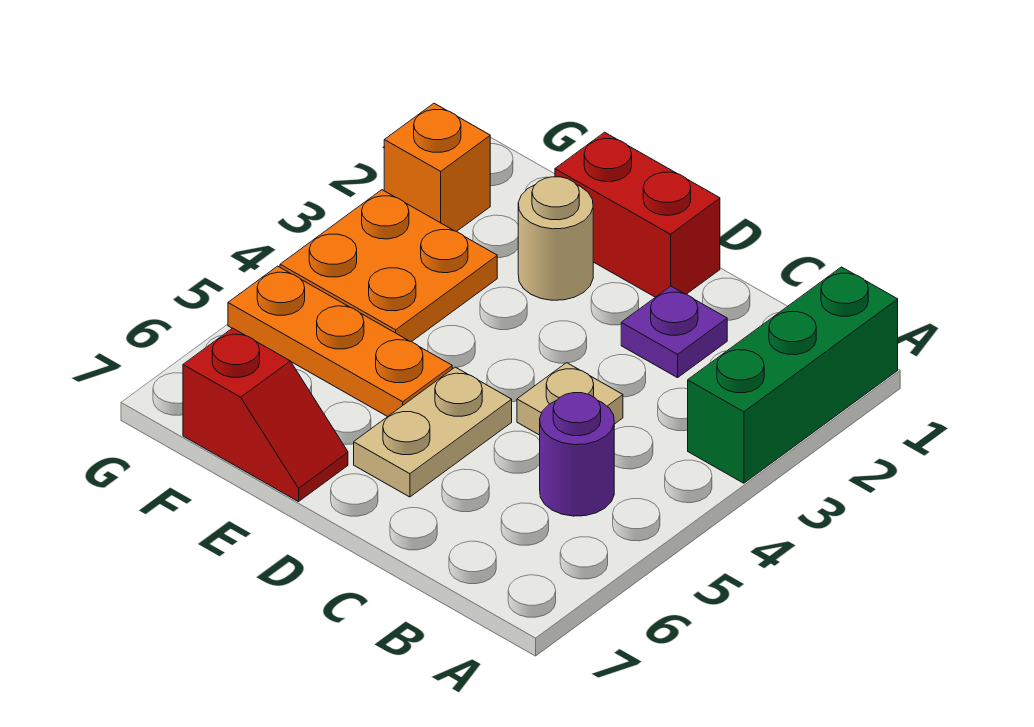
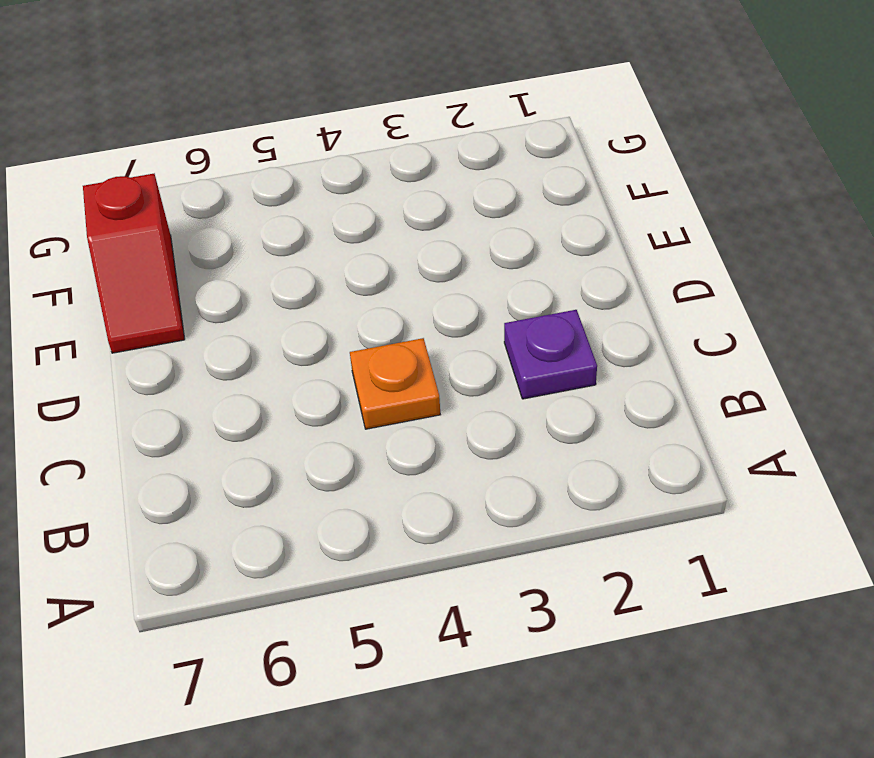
orange 1x1 plate [350,338,440,429] -> tan 1x1 plate [517,363,623,435]
none -> green 1x3 brick [688,267,898,483]
none -> purple 1x1 round brick [540,393,614,516]

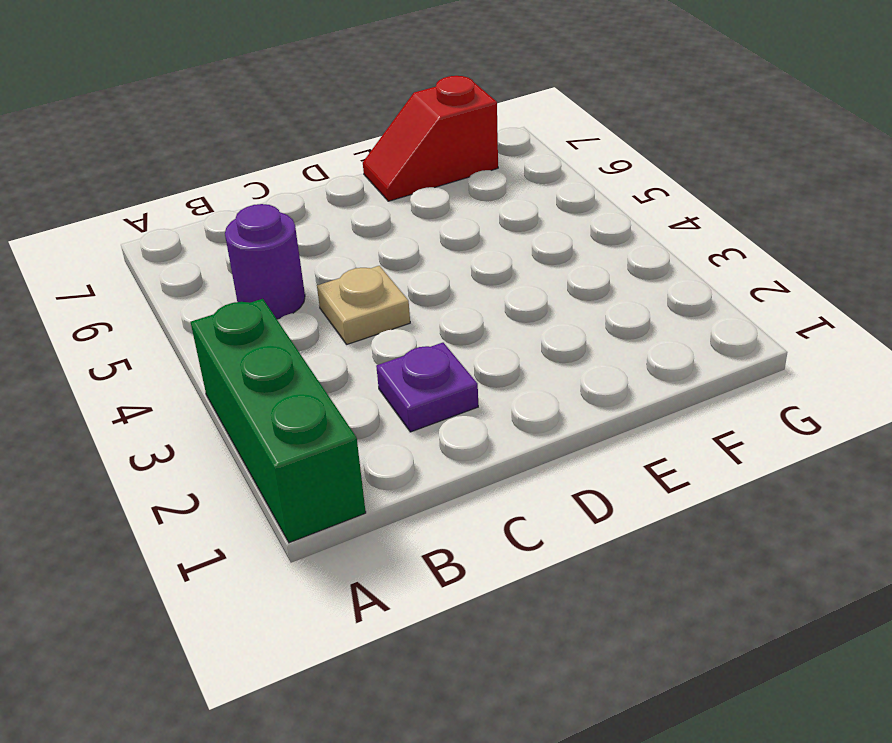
none -> red 1x2 brick [555,132,720,297]
none -> tan 1x2 plate [354,367,512,497]

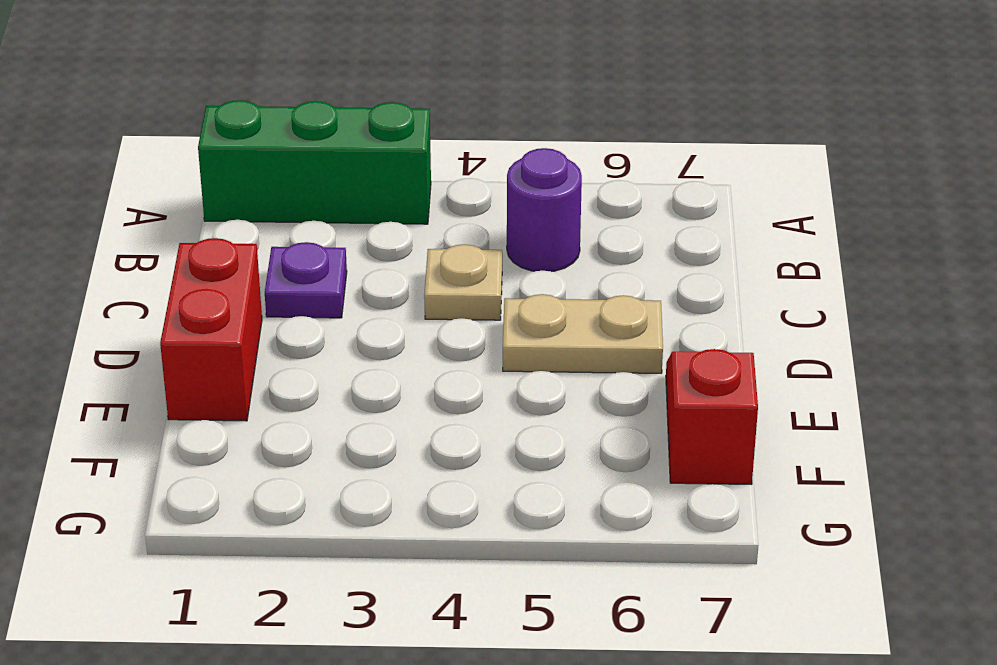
none -> tan 1x1 round brick [518,177,593,300]
none -> orange 1x3 plate [228,266,452,417]

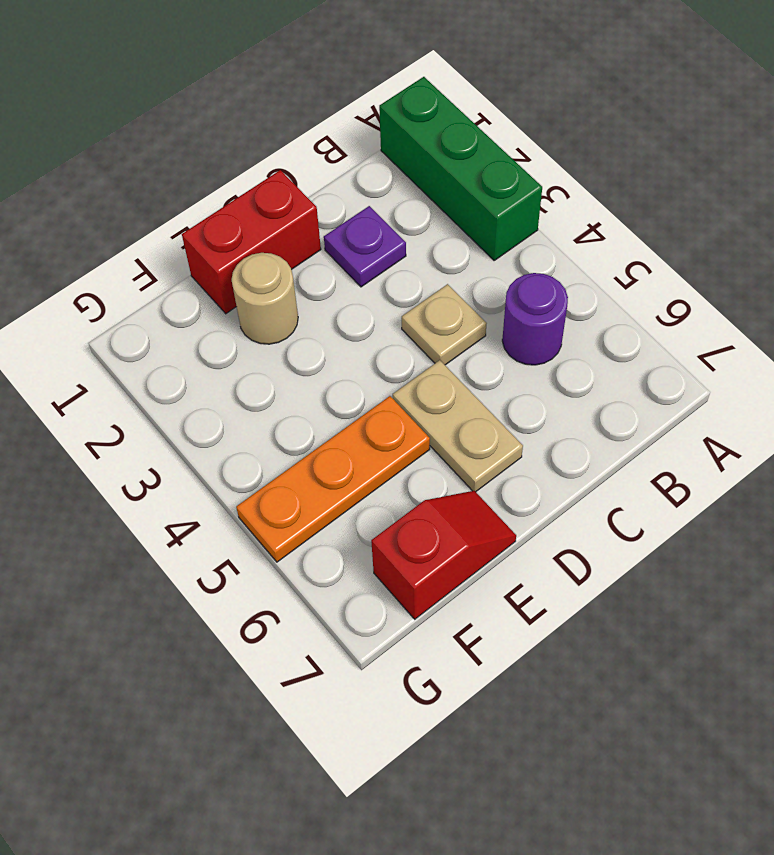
none -> orange 2x2 plate [280,190,497,342]
none -> orange 1x1 brick [384,103,490,232]

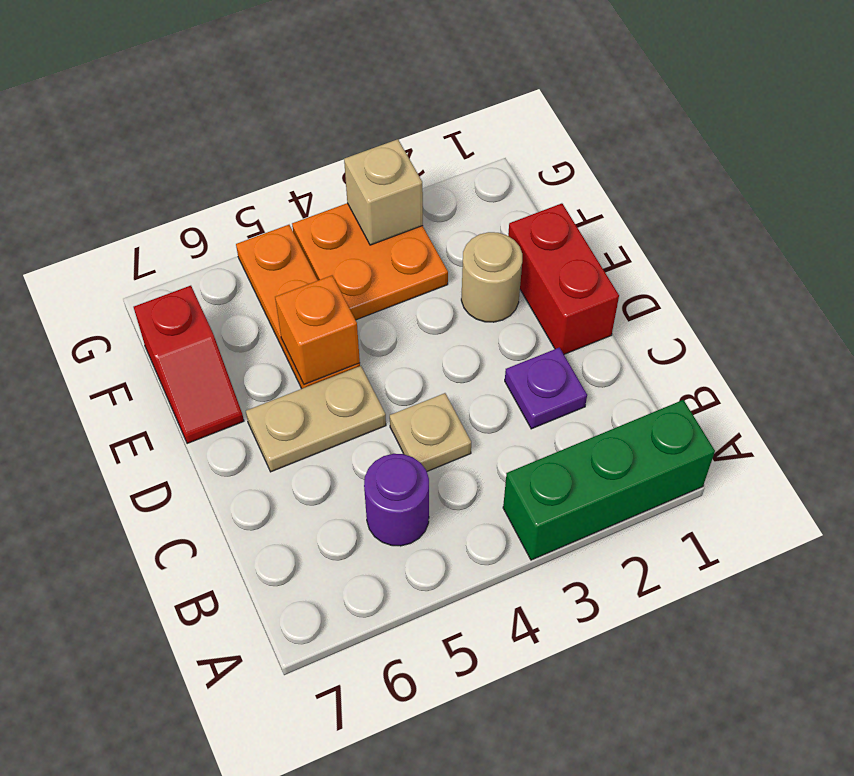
orange 1x1 brick [275,276,360,385] -> orange 1x1 brick moved to [384,103,490,232]
tan 1x1 brick [344,139,423,245] -> none

